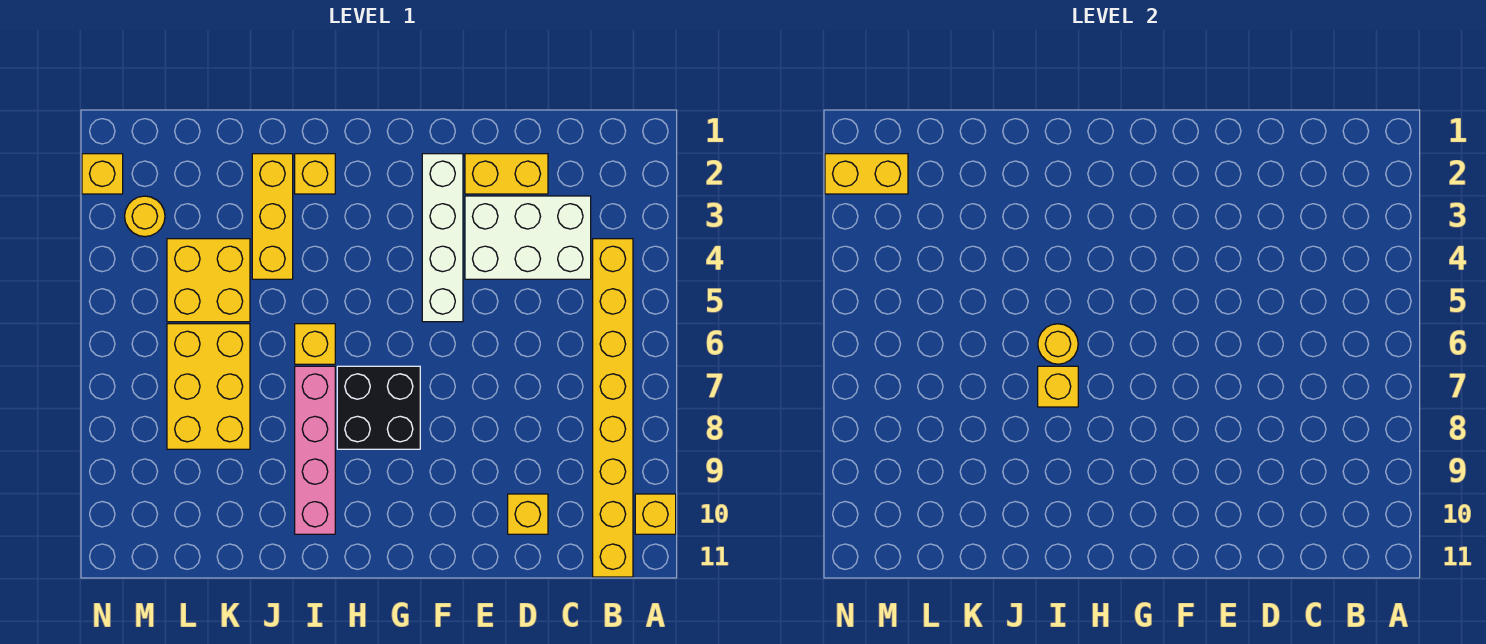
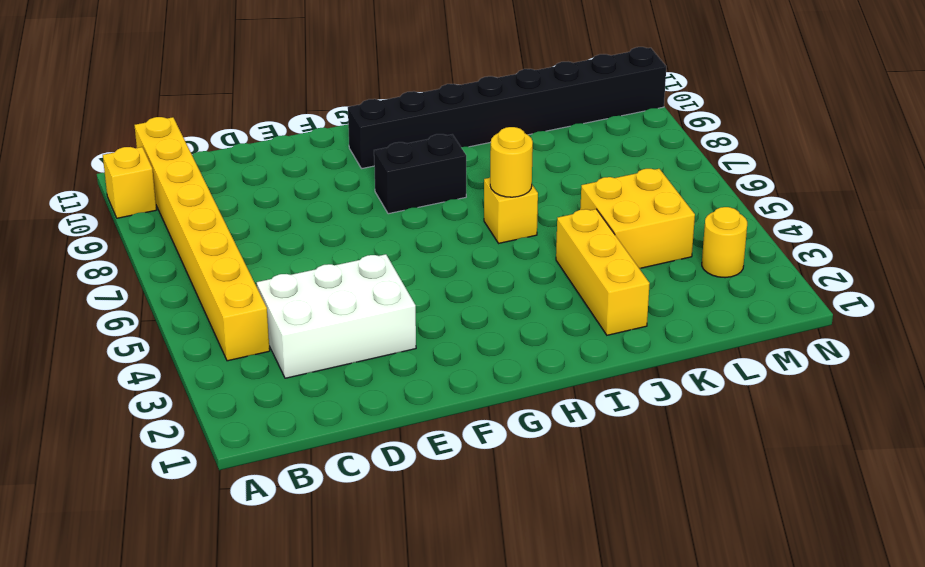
black 1x2 brick [374,134,466,214] -> black 2x2 brick [337,366,420,449]
black 1x8 brick [348,47,666,169] -> pink 1x4 brick [295,366,335,534]
none -> yellow 1x2 brick [465,154,548,194]
none -> yellow 1x1 brick [508,494,548,534]
none -> white 1x4 brick [422,154,463,322]

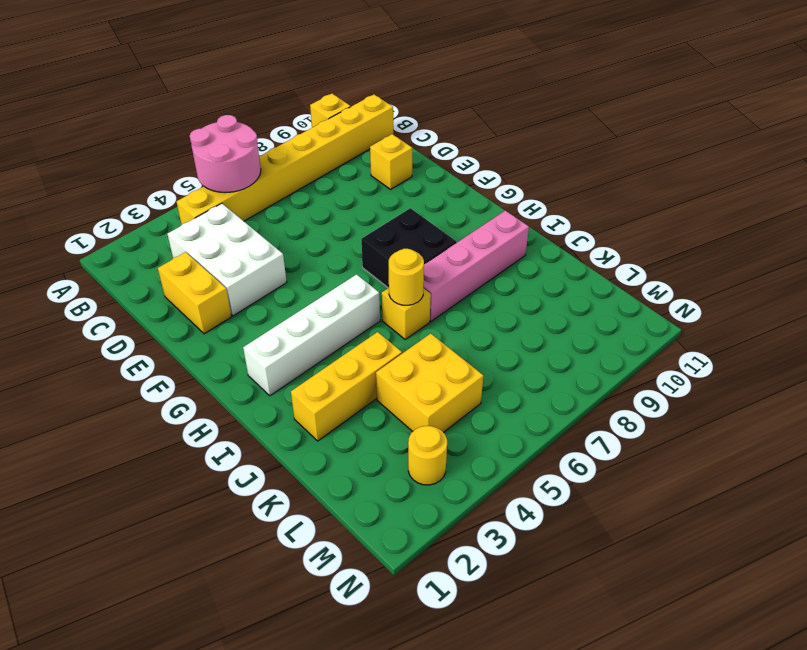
pink 2x2 round brick [190,115,261,193] -> none
white 1x4 brick [243,274,380,396] -> white 1x4 brick moved to [422,154,463,322]
none -> yellow 1x1 brick [295,154,335,194]
none -> yellow 2x3 brick [167,324,250,449]
none -> yellow 1x1 brick [82,154,123,194]

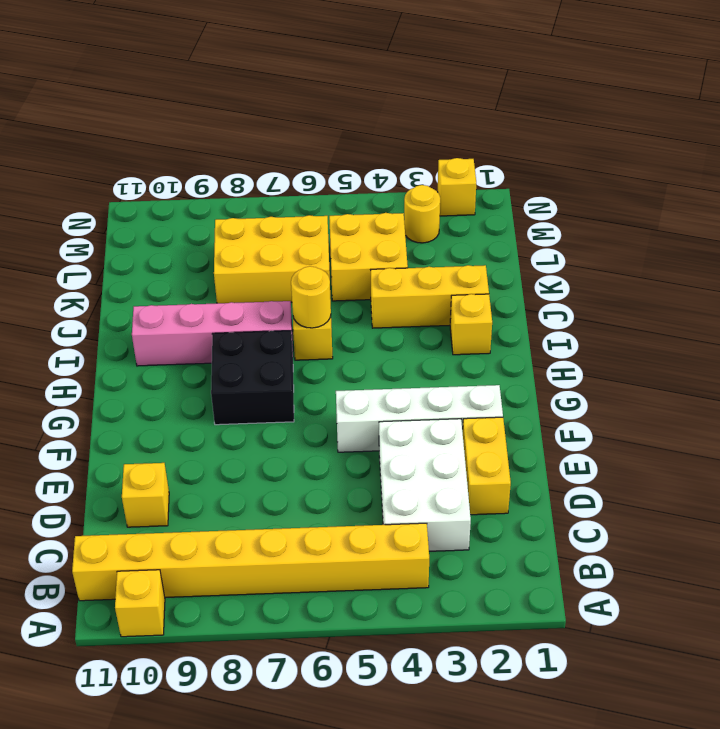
none -> yellow 1x1 brick [1038,366,1078,407]
none -> yellow 1x2 brick [825,154,908,194]

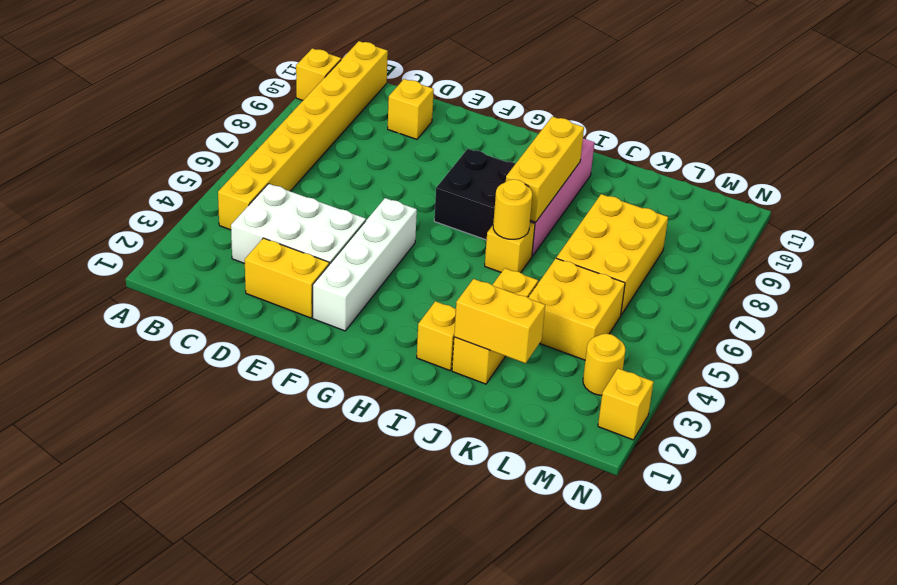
yellow 1x3 brick [506,117,584,222] -> yellow 1x1 brick [1038,366,1078,407]
yellow 1x2 brick [454,279,545,363] -> yellow 1x2 brick moved to [825,154,908,194]

